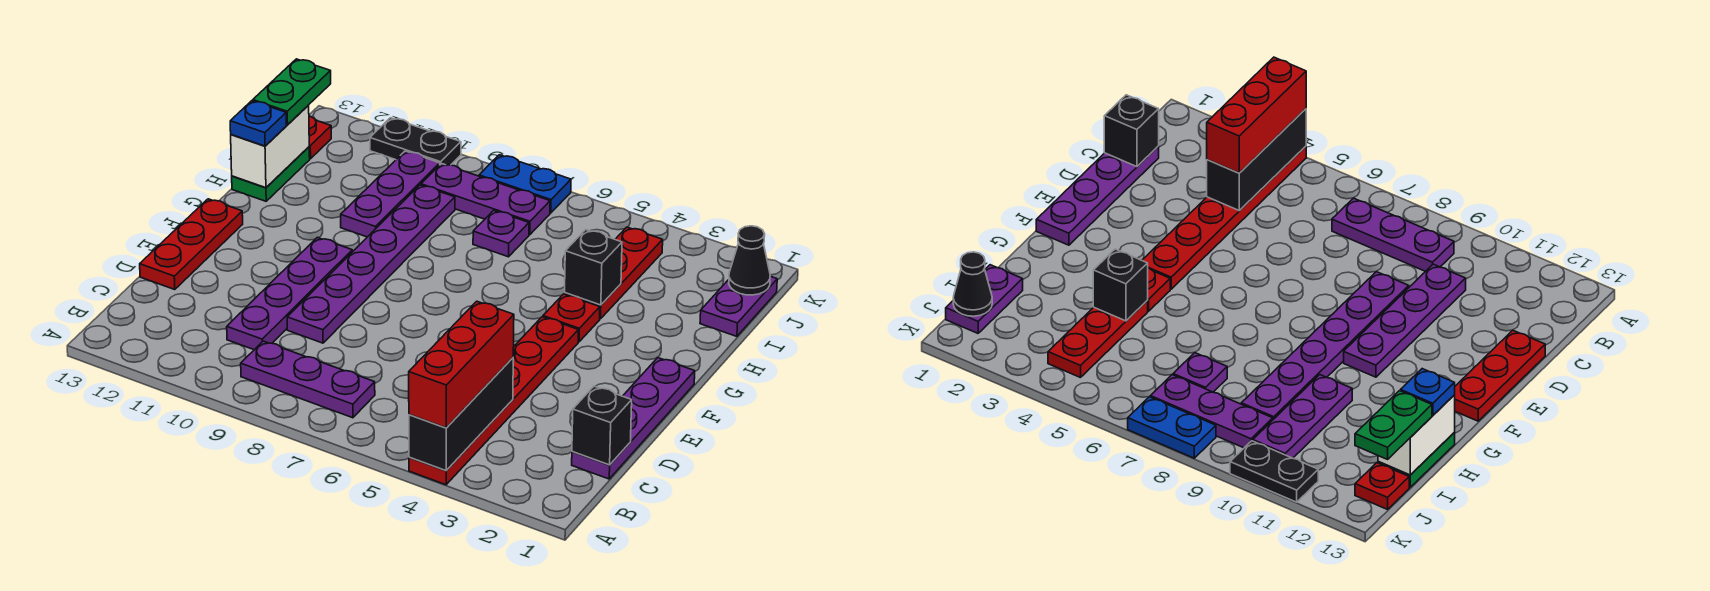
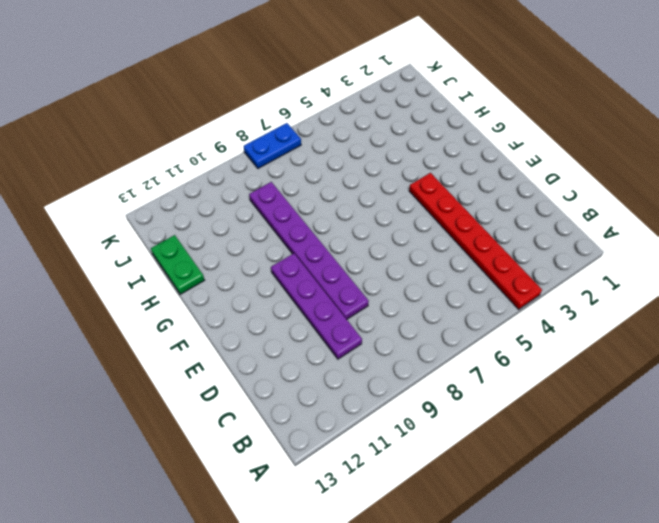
none -> purple 1x3 plate [241,341,375,418]
none -> purple 1x4 plate [572,358,695,479]
none -> red 1x3 plate [140,199,243,290]

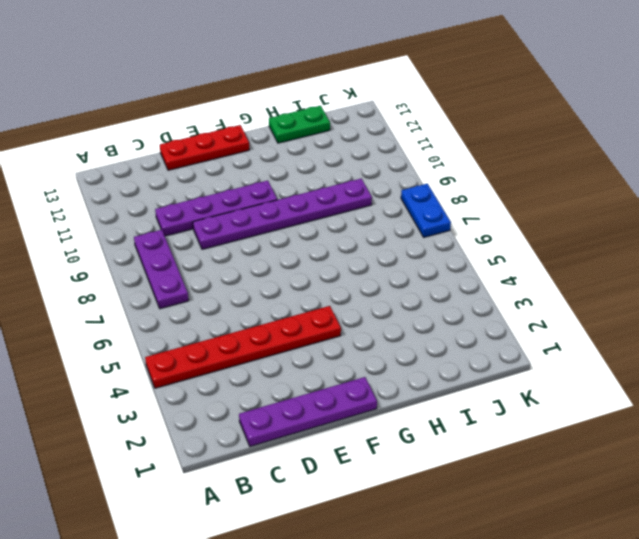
none -> red 1x1 plate [543,294,600,342]
none -> red 1x3 plate [565,227,663,319]
none -> purple 1x3 plate [341,151,440,237]

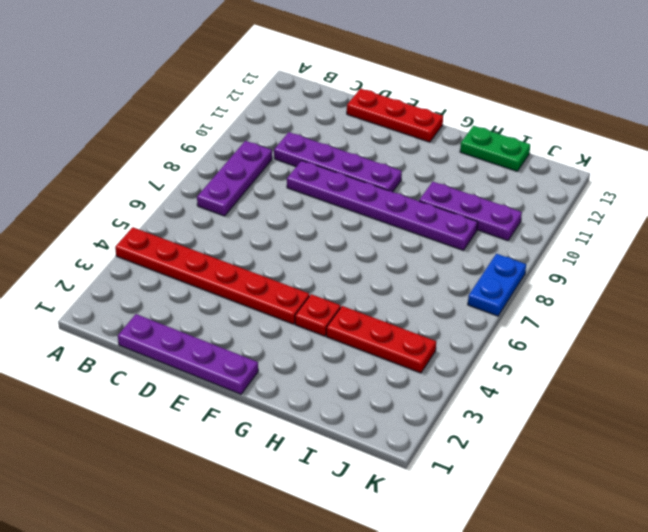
none -> purple 1x2 plate [700,276,777,336]
none -> purple 1x1 plate [473,210,529,257]
none -> purple 1x3 plate [421,164,550,235]

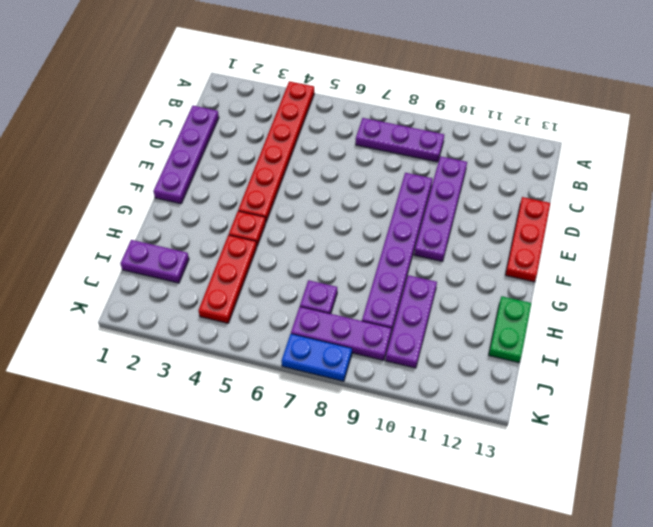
purple 1x2 plate [120,240,189,283] -> purple 1x2 plate turned to [700,276,777,336]
none -> red 1x1 plate [309,116,331,159]
none -> black 1x2 plate [370,118,461,165]
none -> black 1x3 brick [409,358,513,471]

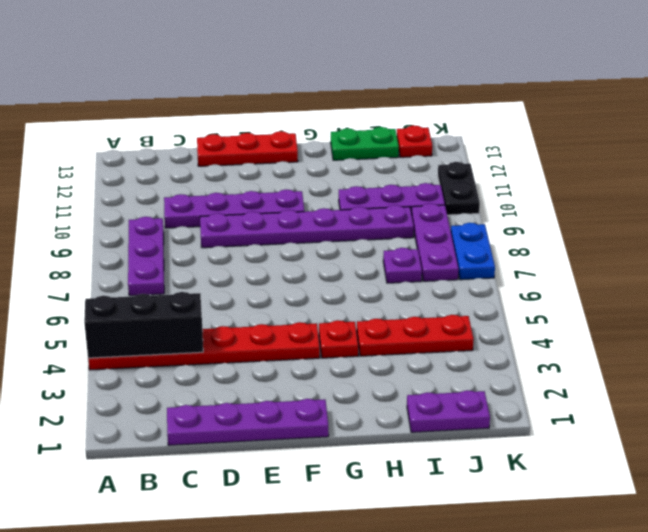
none -> black 1x1 brick [572,386,632,465]
none -> black 1x1 brick [565,230,622,305]
none -> white 1x2 brick [231,106,309,188]

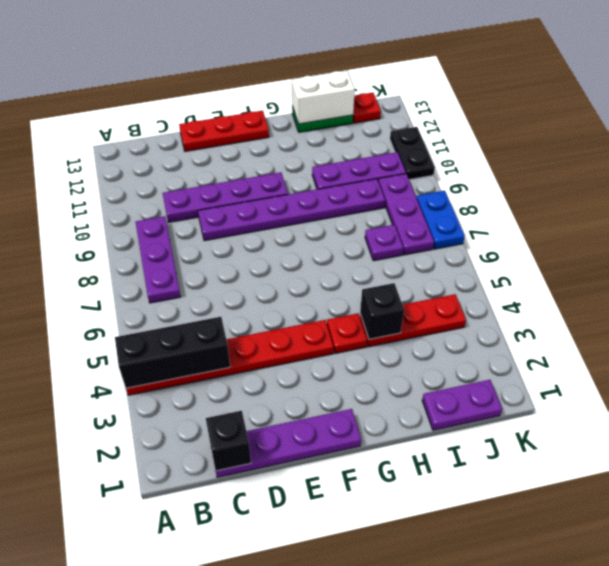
none -> black 1x1 cone [729,226,770,295]
none -> red 1x3 brick [409,301,514,428]
none -> blue 1x1 plate [230,101,286,146]

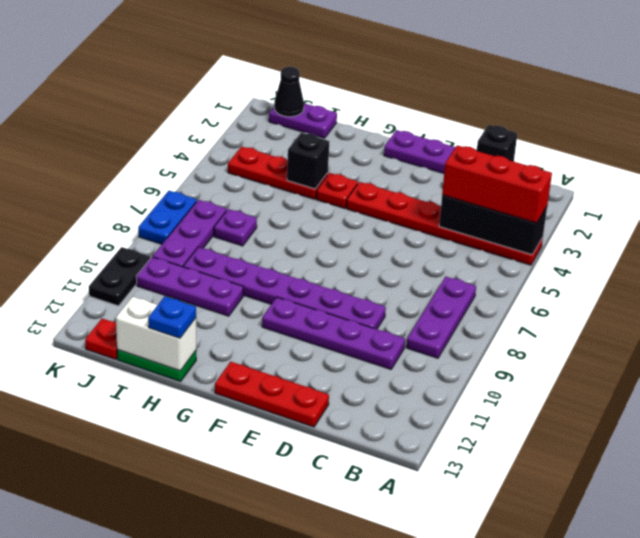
none -> green 1x2 plate [253,59,331,125]

